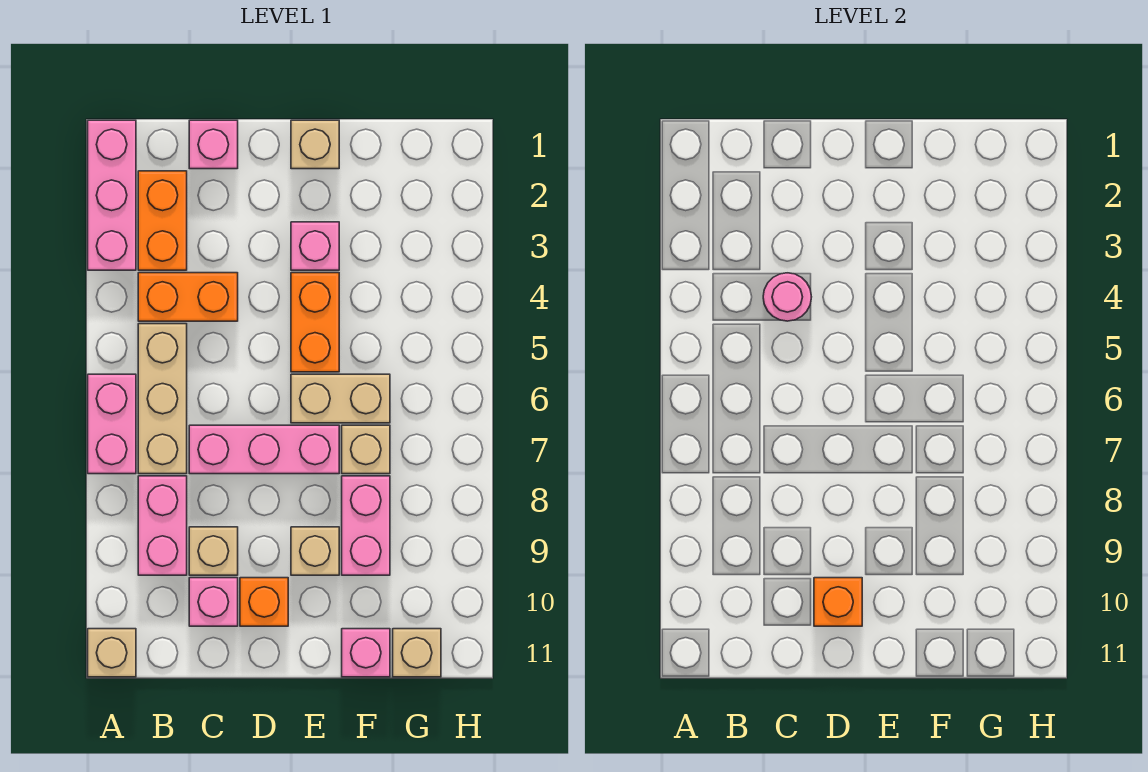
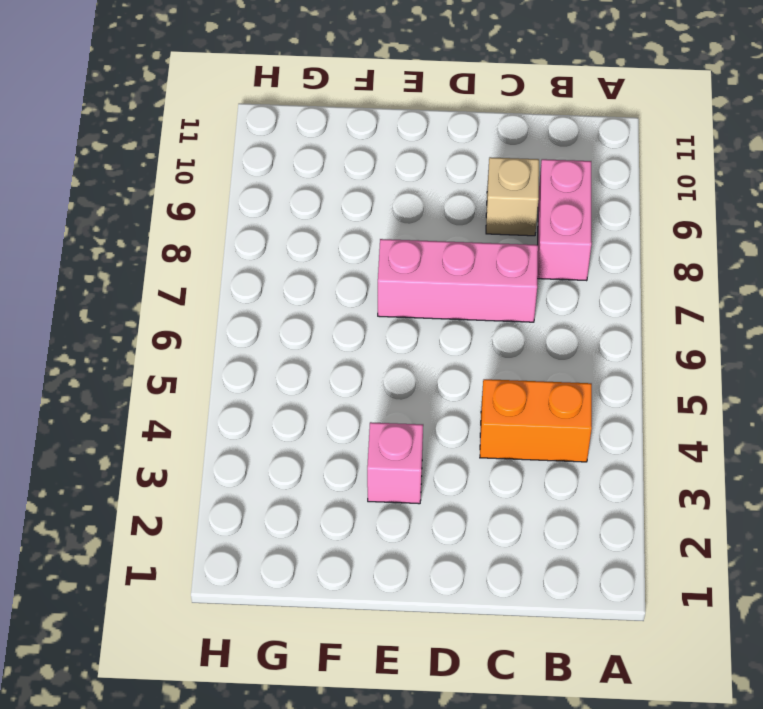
none -> pink 1x3 brick [88,120,136,270]
none -> pink 1x2 brick [88,374,136,474]
none -> tan 1x1 brick [88,629,136,677]

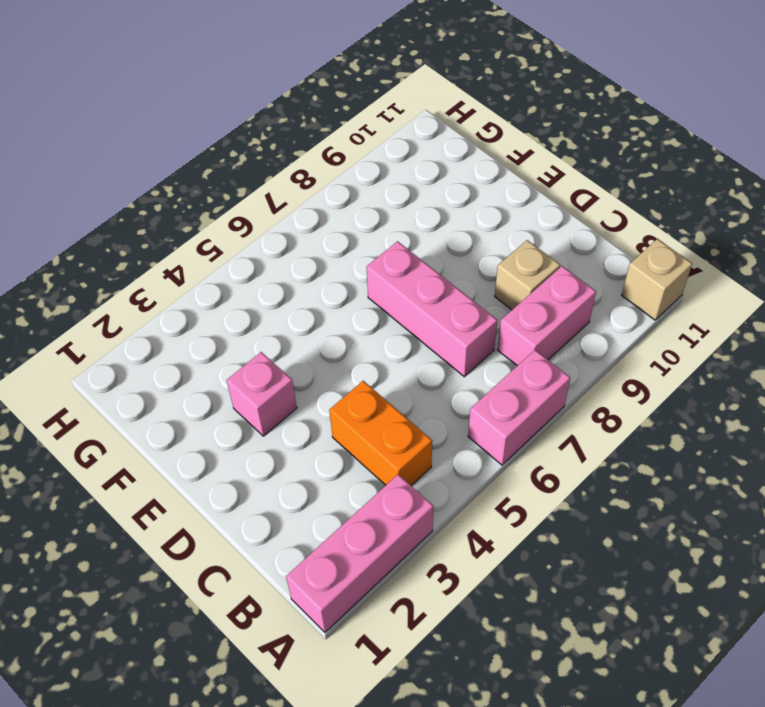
none -> orange 1x2 brick [138,171,187,270]
none -> tan 1x3 brick [138,324,187,474]
none -> pink 1x1 brick [189,120,238,169]

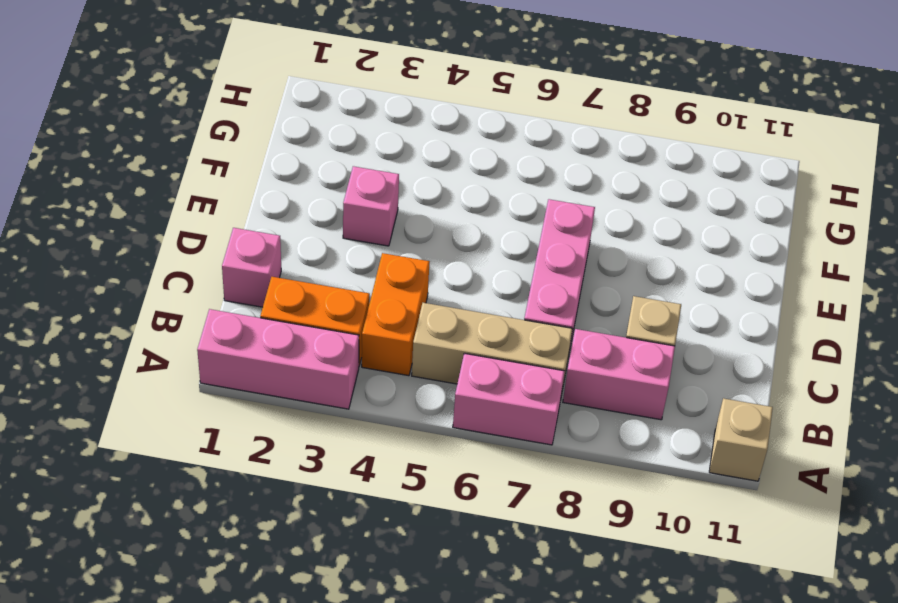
none -> pink 1x1 brick [189,578,238,626]
none -> orange 1x1 brick [240,578,288,626]
none -> tan 1x1 brick [291,120,339,169]

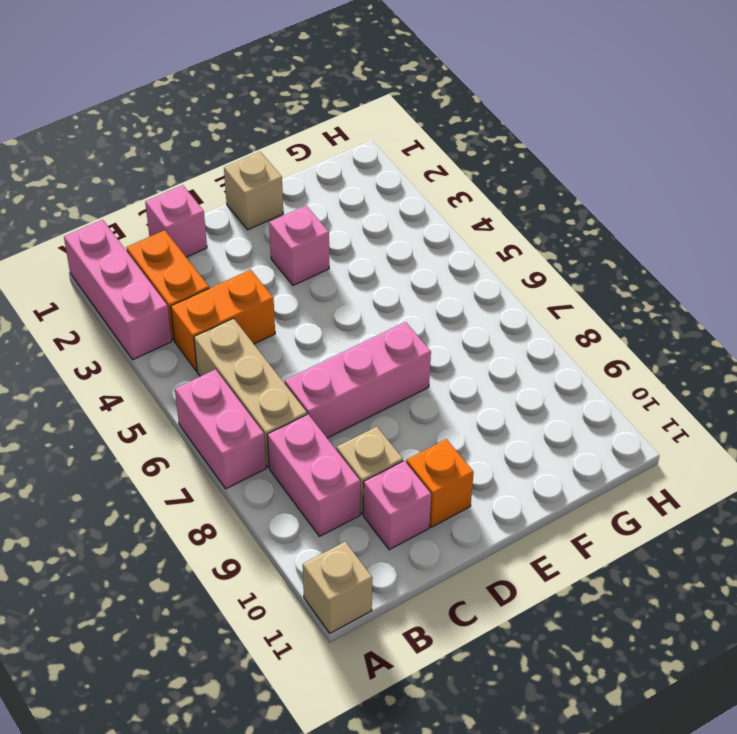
none -> orange 1x2 brick [291,273,339,372]
none -> tan 1x2 brick [291,374,390,423]
none -> tan 1x1 brick [291,527,339,575]

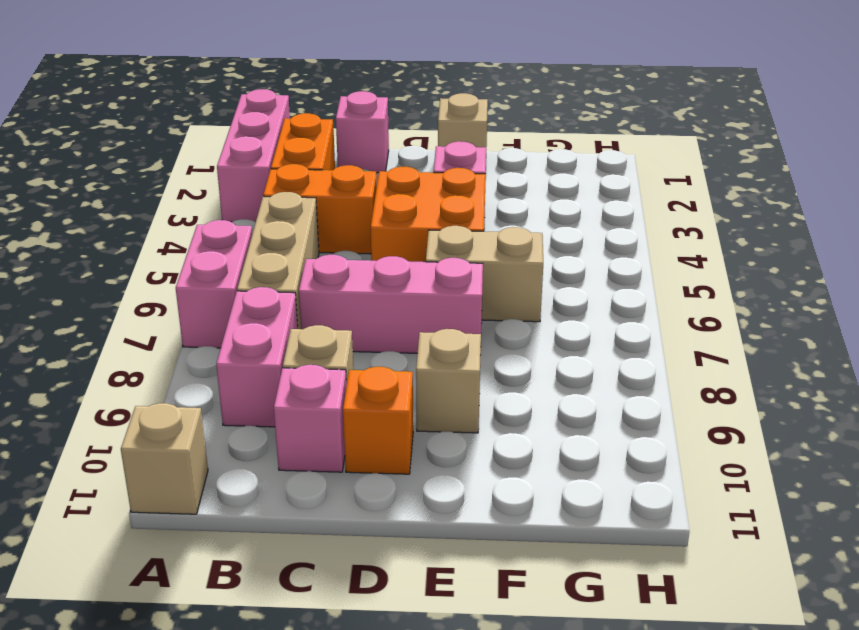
orange 2x2 brick [371,167,486,262] -> orange 1x2 brick [291,273,339,372]
none -> tan 1x1 brick [342,425,390,474]
none -> pink 1x2 brick [342,476,390,575]
none -> pink 1x1 brick [342,629,390,677]

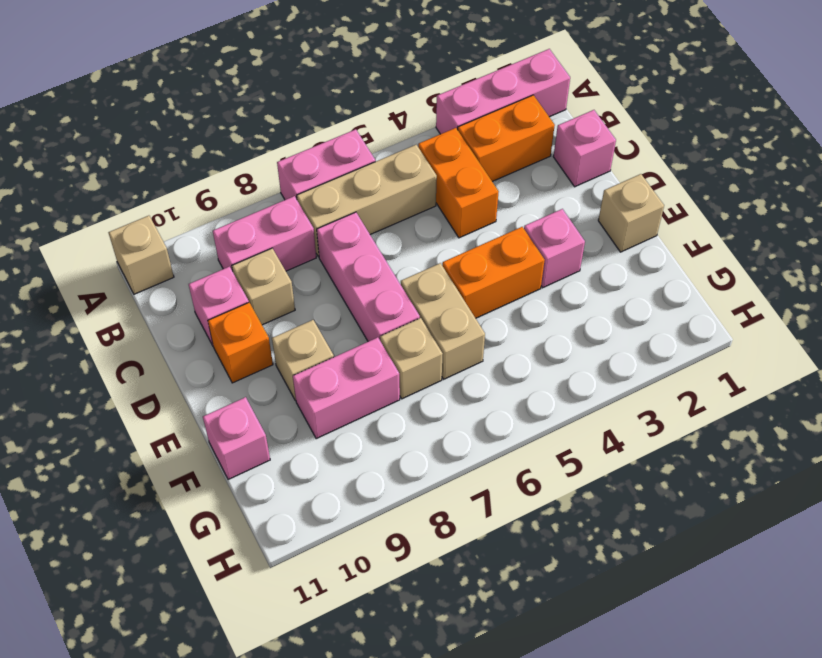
none -> tan 1x1 brick [393,629,441,677]
none -> pink 1x1 round brick [763,273,811,321]
none -> orange 1x1 brick [814,578,862,626]

